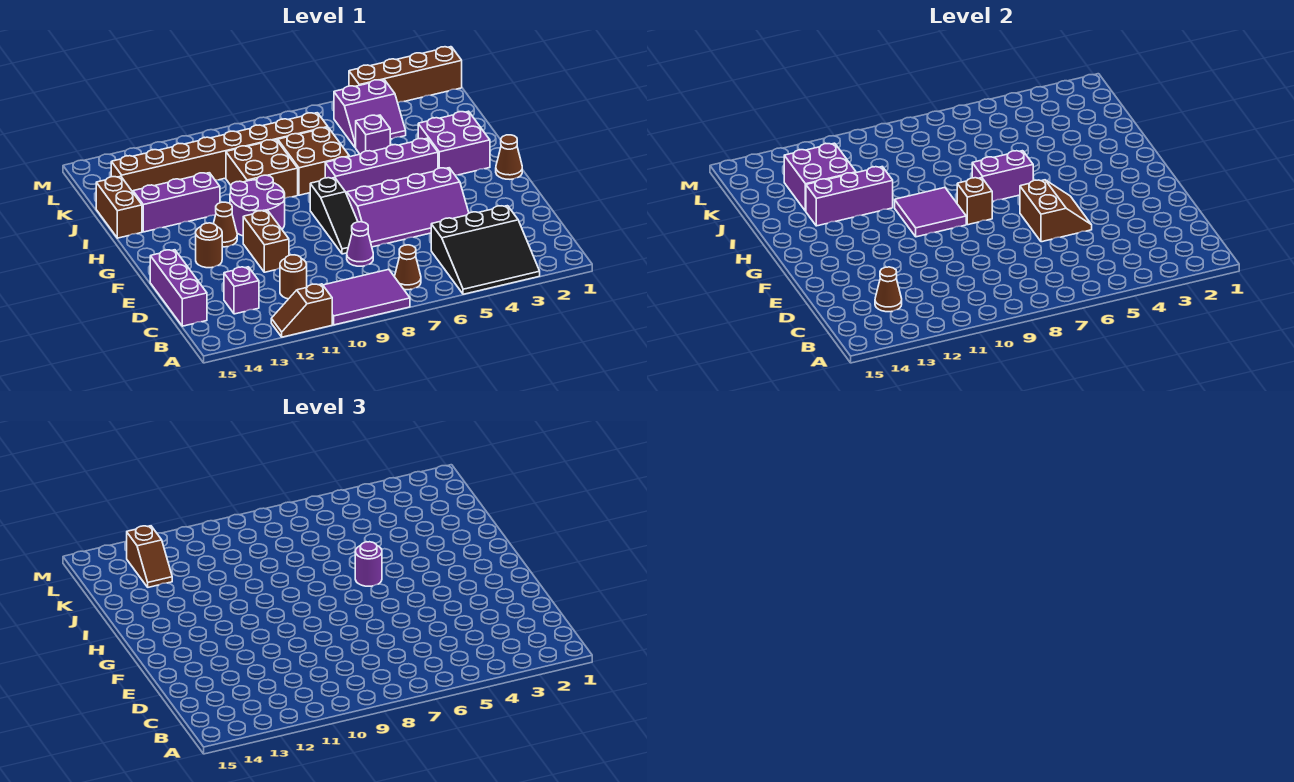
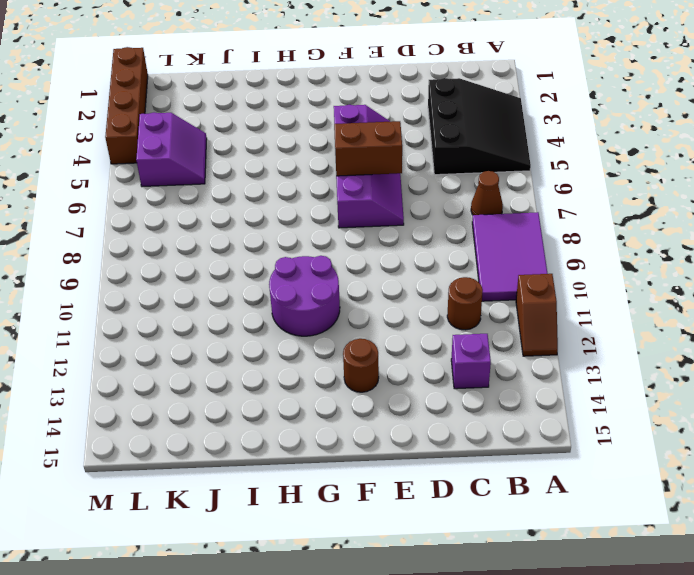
none -> purple 1x3 brick [150,250,207,326]
none -> purple 1x1 cone [347,222,373,266]
none -> black 1x3 slope [310,178,358,254]
none -> brown 1x2 brick [243,211,289,272]

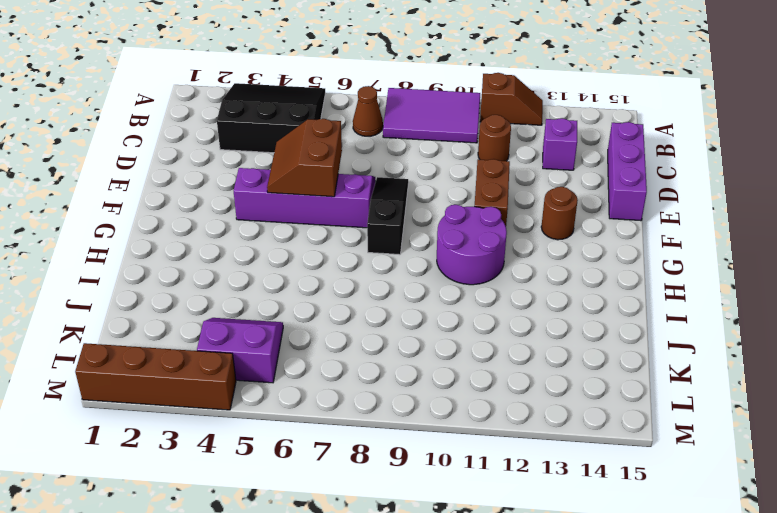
none -> purple 1x1 cone [347,222,373,266]
none -> brown 1x1 cone [496,135,522,179]
none -> brown 1x1 cone [213,202,237,247]
none -> purple 2x2 brick [418,111,490,175]

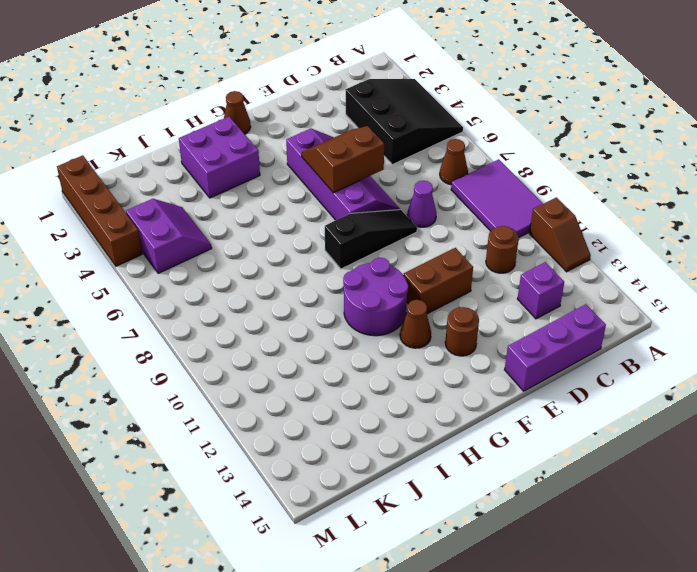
none -> purple 1x4 brick [325,138,438,194]
none -> brown 2x2 brick [278,127,349,195]
none -> brown 2x2 brick [226,140,298,198]
none -> purple 1x3 brick [133,173,220,232]

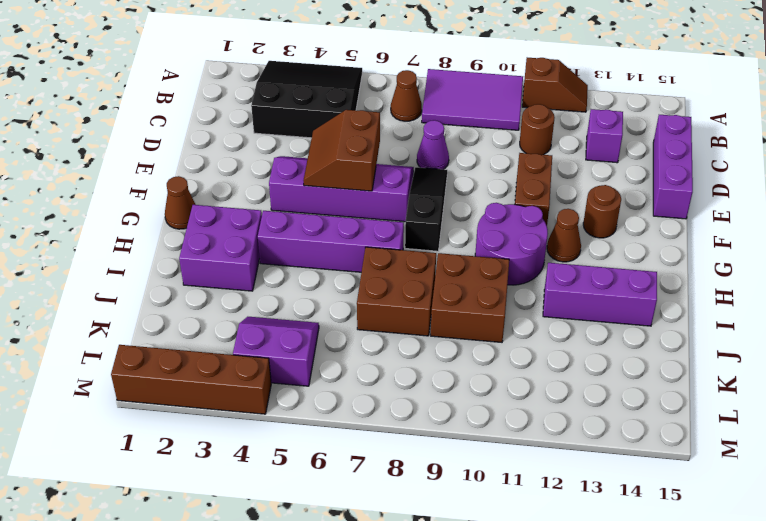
none -> brown 1x2 brick [96,176,142,238]
none -> purple 1x1 brick [356,115,390,154]
none -> brown 1x8 brick [111,113,328,192]
none -> brown 1x1 cone [875,267,902,312]

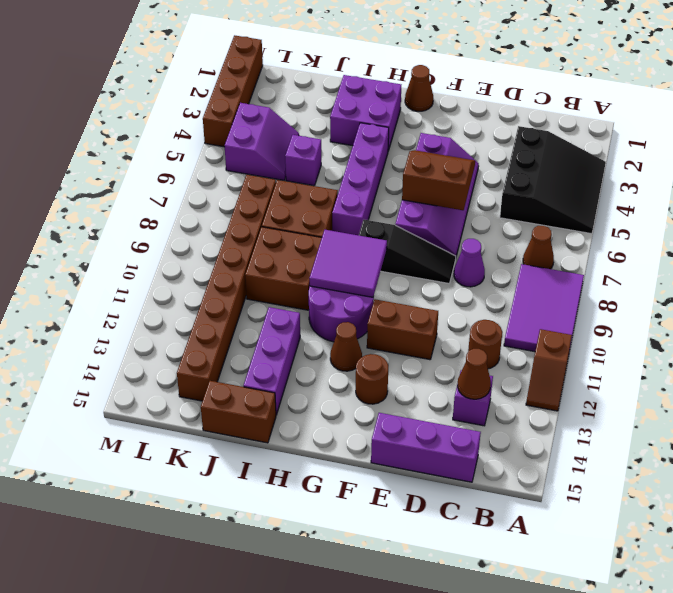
none -> brown 1x1 brick [957,178,992,225]
none -> purple 1x2 brick [972,151,1033,202]
none -> purple 1x3 brick [806,167,893,226]
none -> purple 2x2 brick [784,143,856,211]

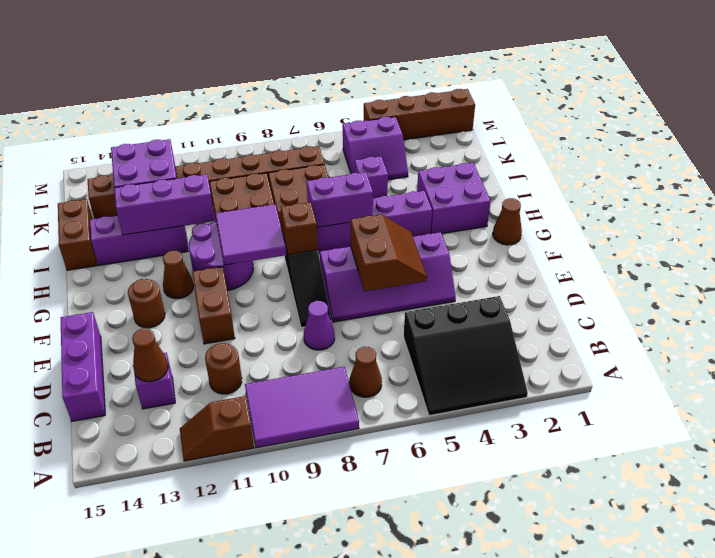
none -> purple 1x1 round brick [355,542,382,586]
none -> brown 1x2 slope [127,526,172,587]

